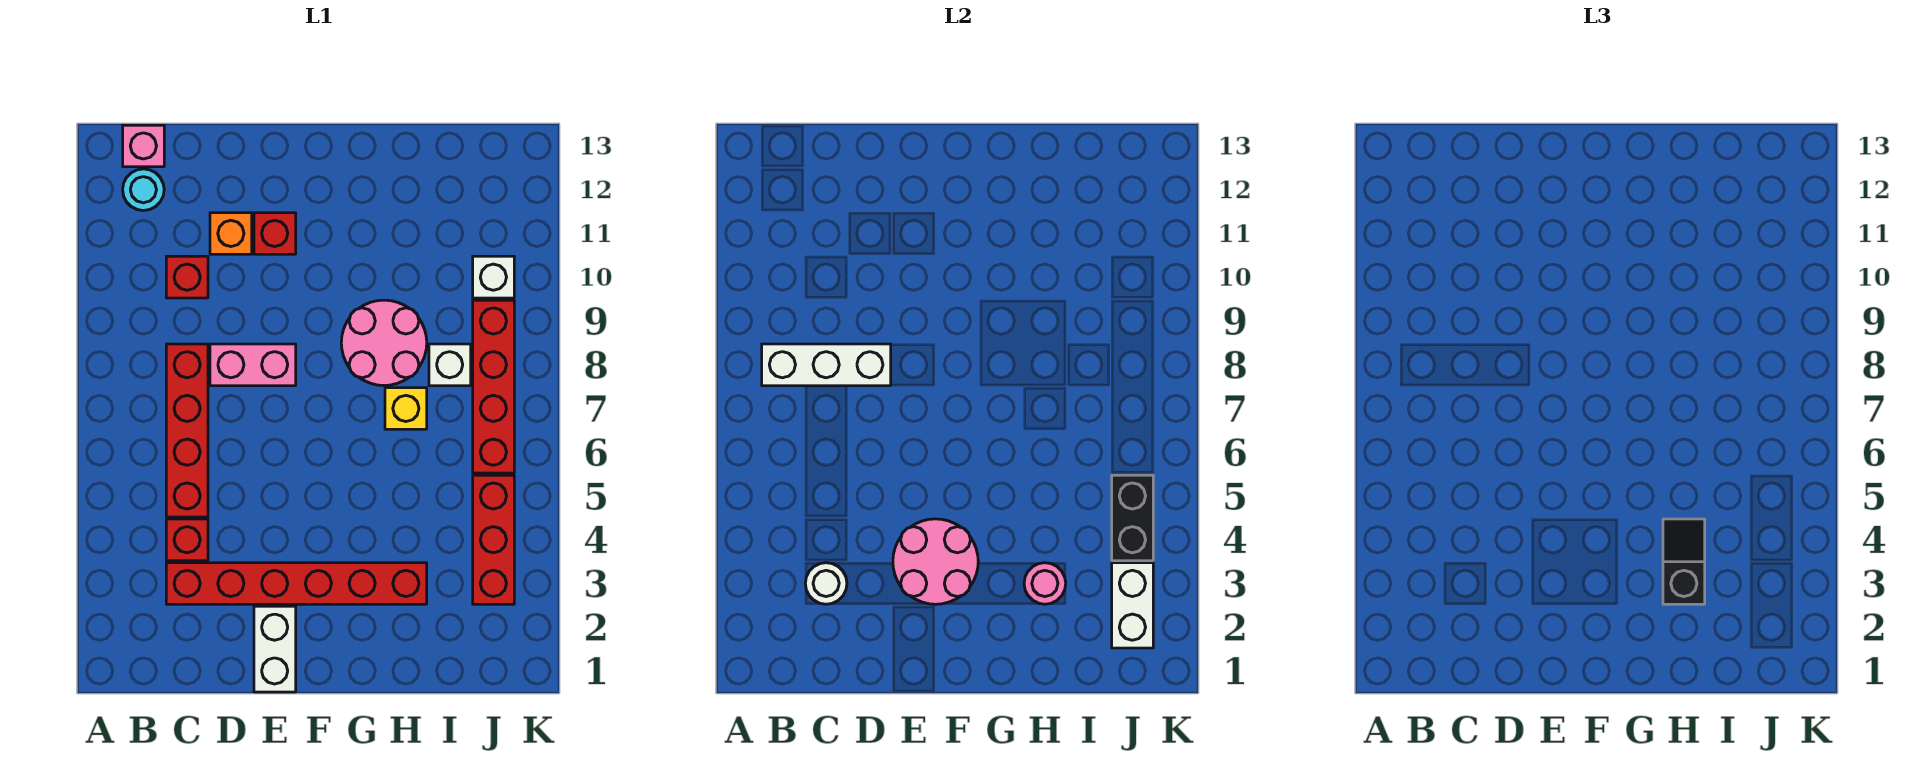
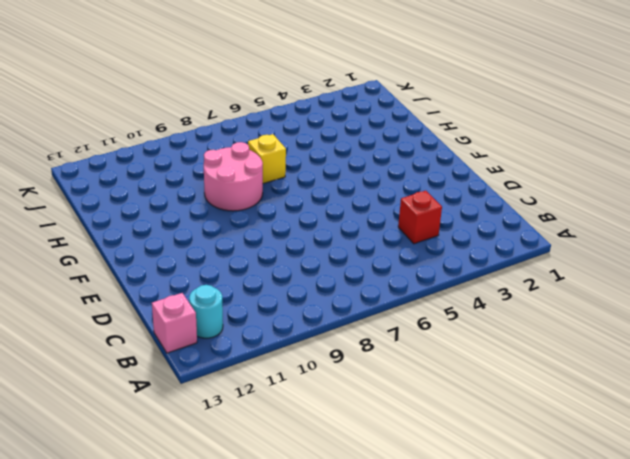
none -> red 1x6 brick [166,563,427,604]
none -> red 1x4 brick [166,344,208,517]
none -> red 1x1 brick [166,256,208,298]

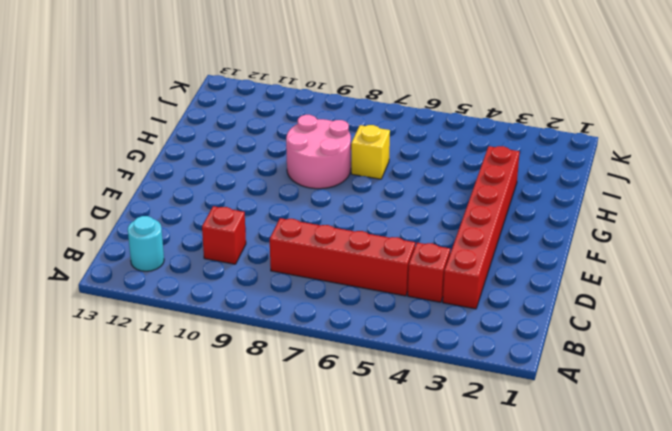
none -> pink 1x1 brick [123,125,164,167]
none -> pink 1x2 brick [210,344,296,386]
none -> orange 1x1 brick [210,213,252,254]

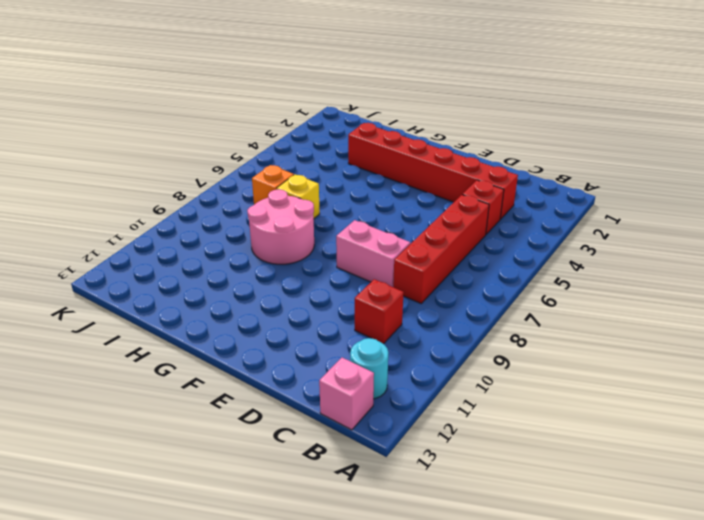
orange 1x1 brick [252,165,294,205] -> orange 1x1 brick moved to [210,213,252,254]
none -> white 1x2 brick [254,606,296,692]
none -> red 1x1 brick [254,213,296,254]
none -> white 1x1 brick [429,344,471,386]

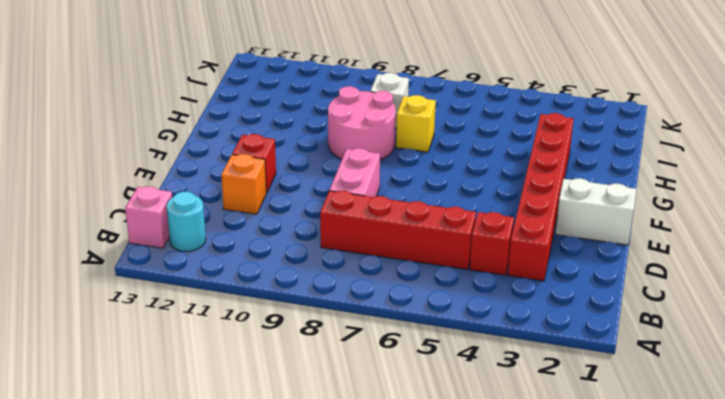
none -> red 1x1 brick [166,256,208,298]
none -> red 1x3 brick [473,475,514,604]
none -> red 1x4 brick [473,300,514,473]

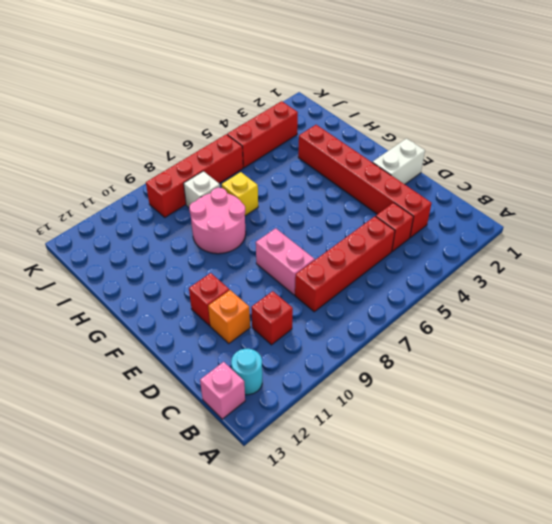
none -> white 1x1 brick [473,256,514,298]
none -> white 1x3 brick [762,344,891,386]
none -> white 1x1 round brick [805,563,847,604]

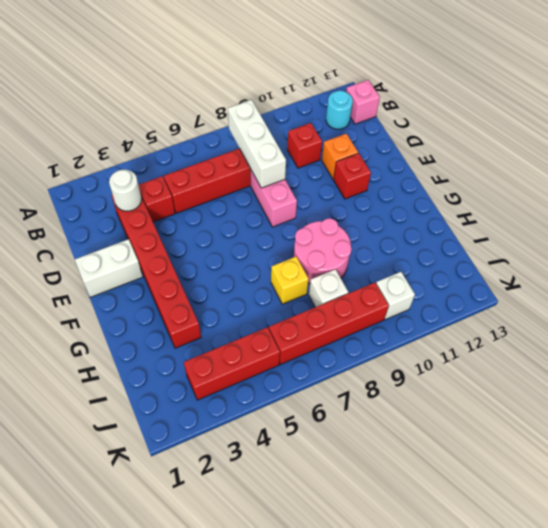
none -> pink 2x2 round brick [893,519,978,604]
none -> pink 1x1 round brick [1024,563,1066,604]
none -> white 1x2 brick [1112,563,1153,648]

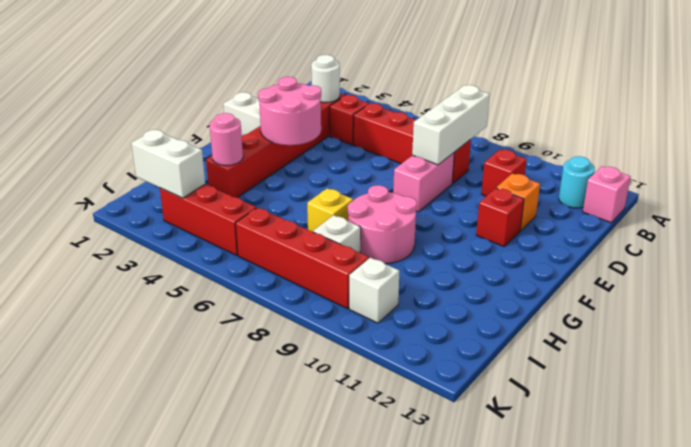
none -> black 1x2 brick [1112,475,1153,561]
none -> black 1x2 slope [1663,519,1705,604]

